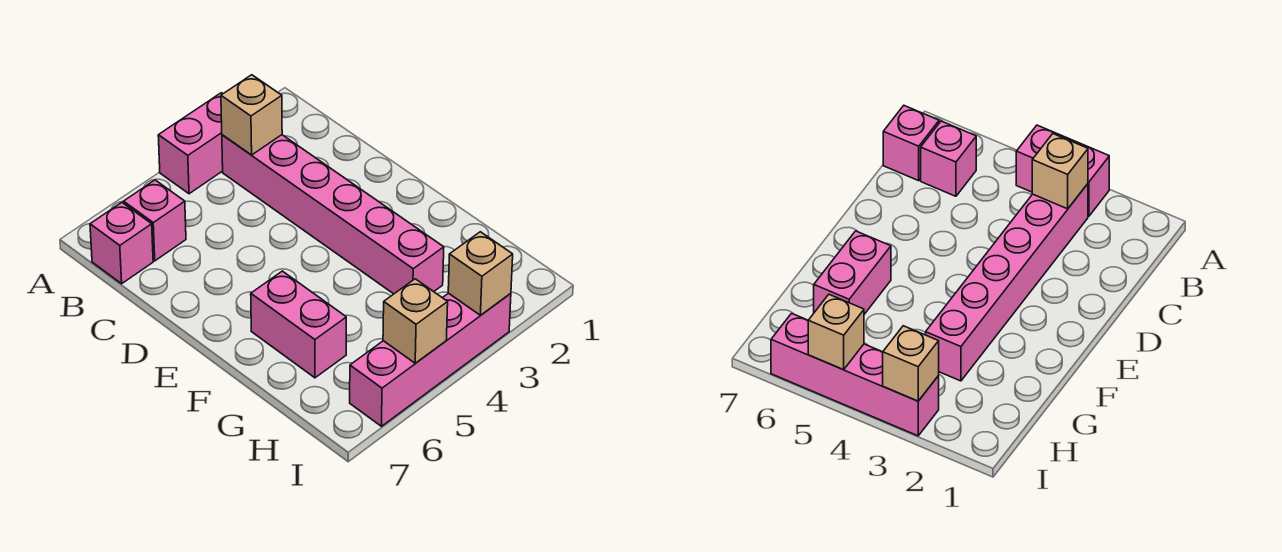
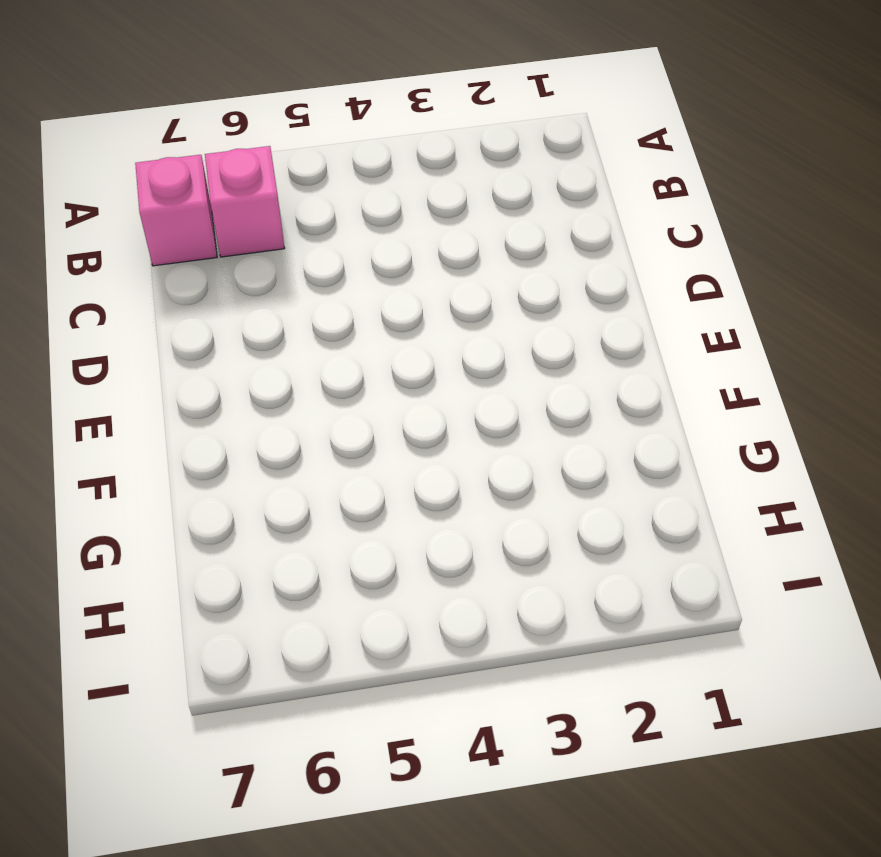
none -> pink 1x2 brick [158,93,223,194]
none -> pink 1x6 brick [222,135,444,294]

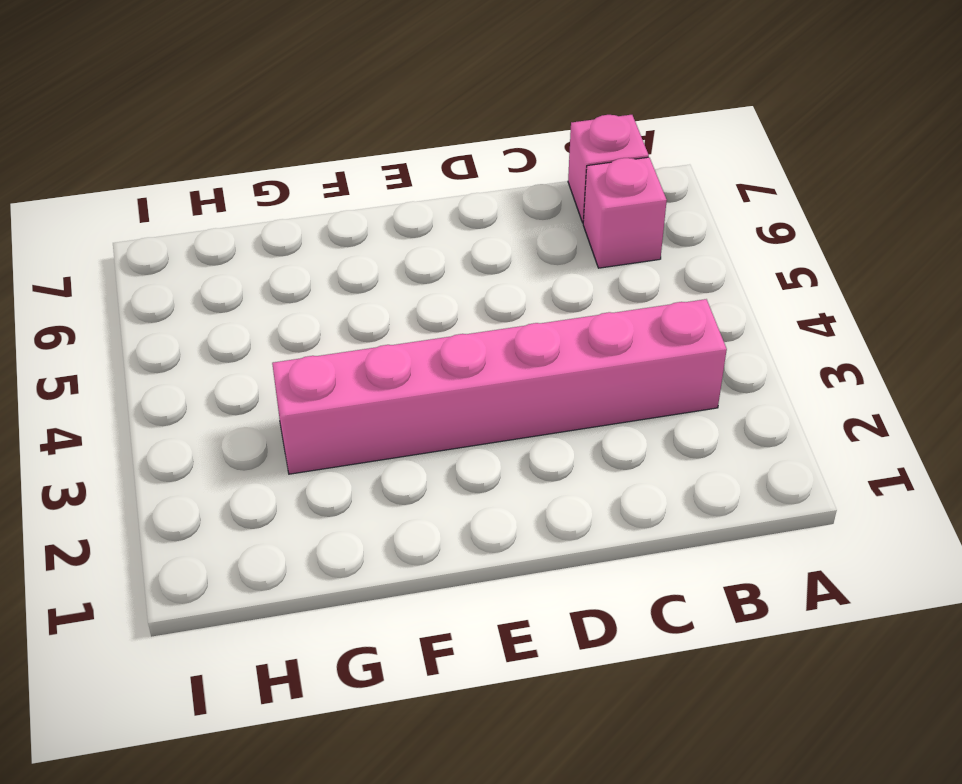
none -> pink 1x2 brick [158,93,223,194]
none -> pink 1x2 brick [251,271,346,378]

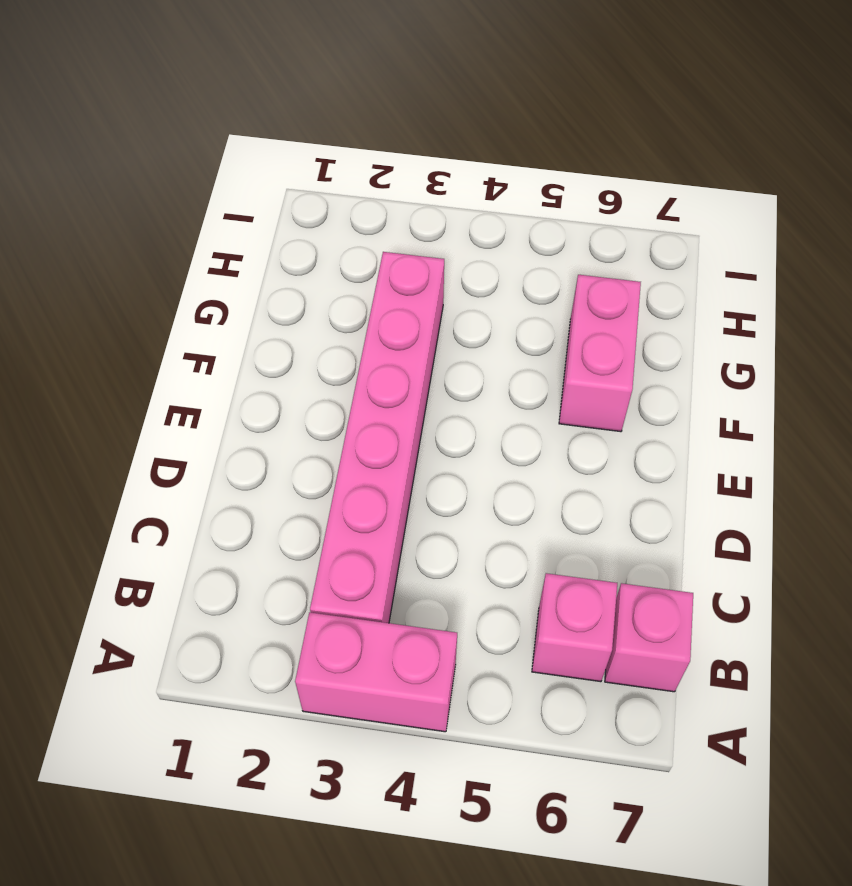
none -> pink 1x4 brick [350,293,511,426]
none -> tan 1x1 brick [221,75,282,155]

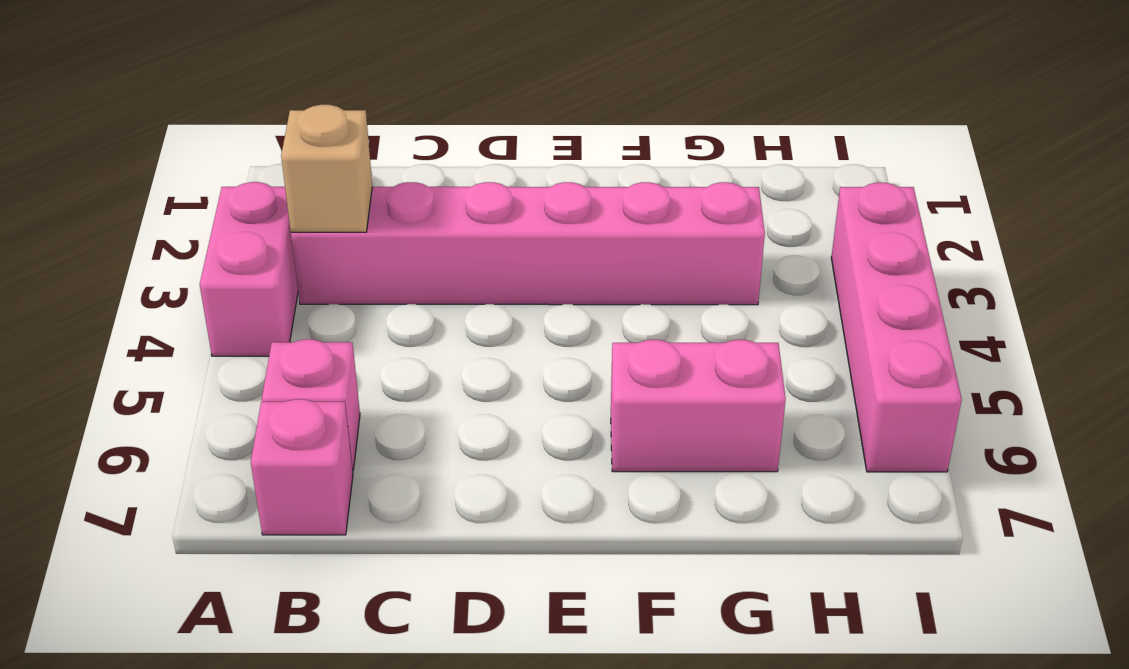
none -> tan 1x1 brick [448,232,513,315]
none -> tan 1x1 brick [383,279,448,363]

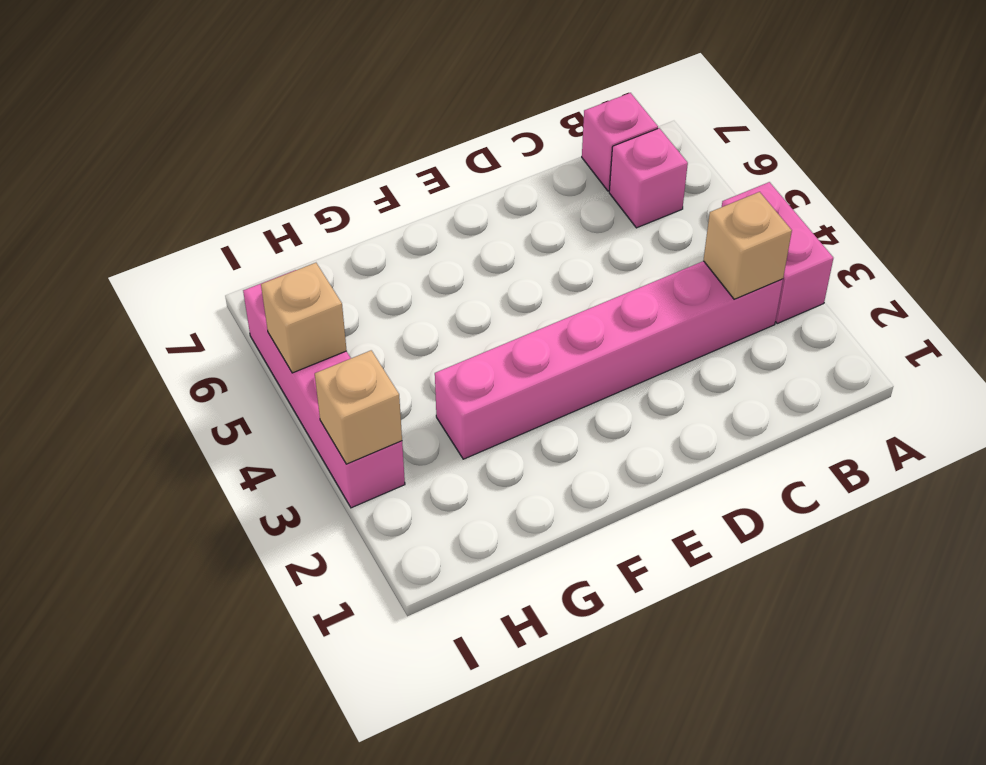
none -> pink 1x2 brick [251,271,346,378]

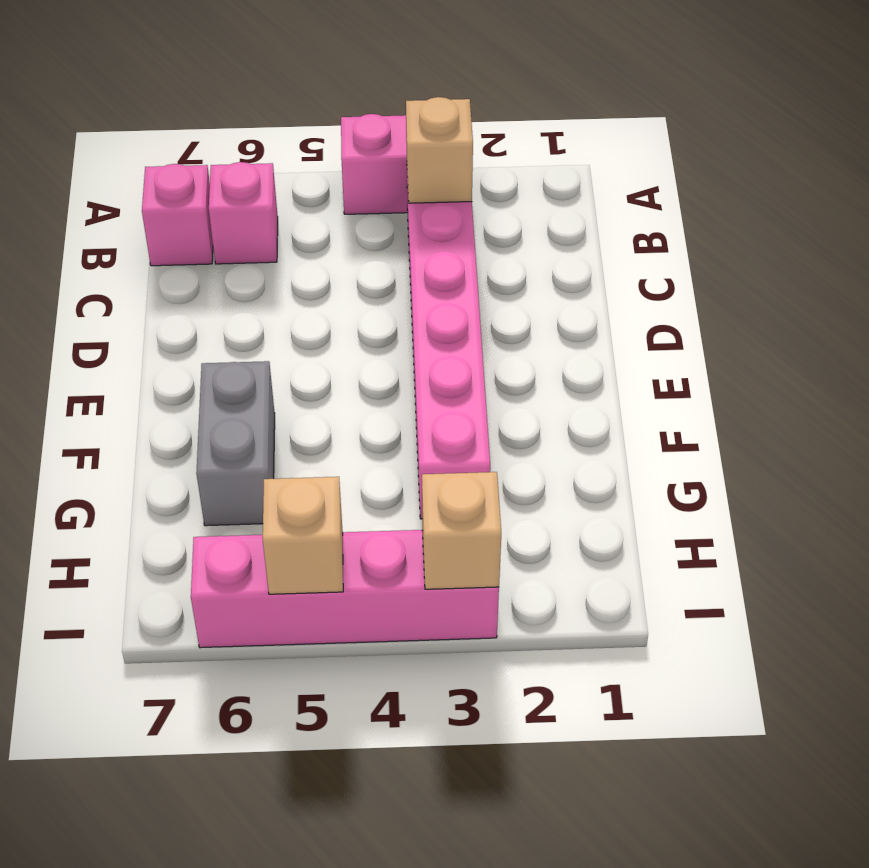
grey 1x2 brick [196,361,275,526] -> pink 1x2 brick [251,271,346,378]

